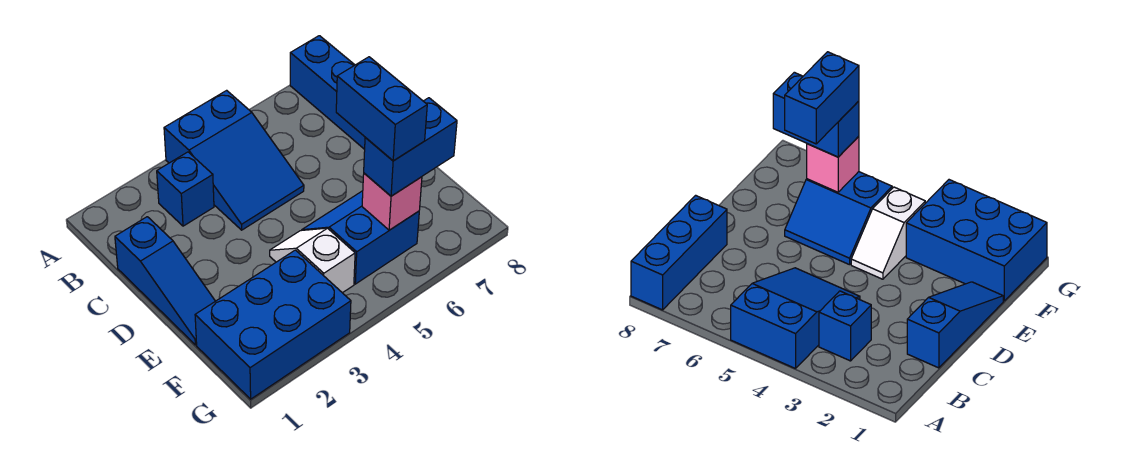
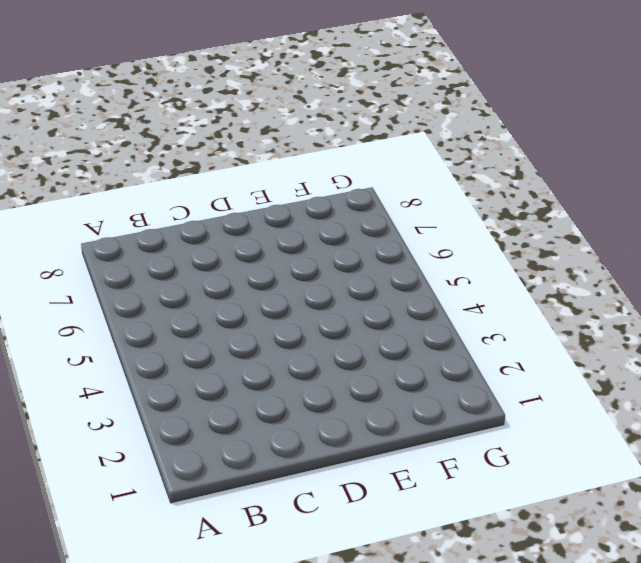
none -> blue 2x3 slope [164,90,304,230]
none -> blue 1x3 brick [290,36,365,149]

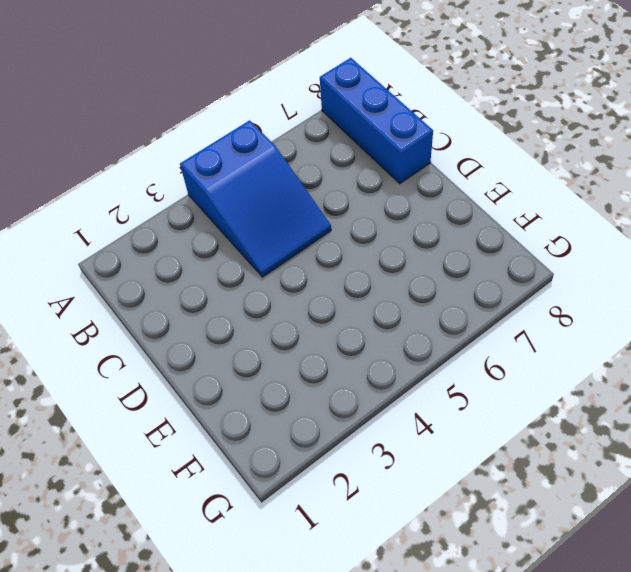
none -> blue 1x1 brick [157,152,214,226]
none -> blue 1x3 slope [115,217,215,345]

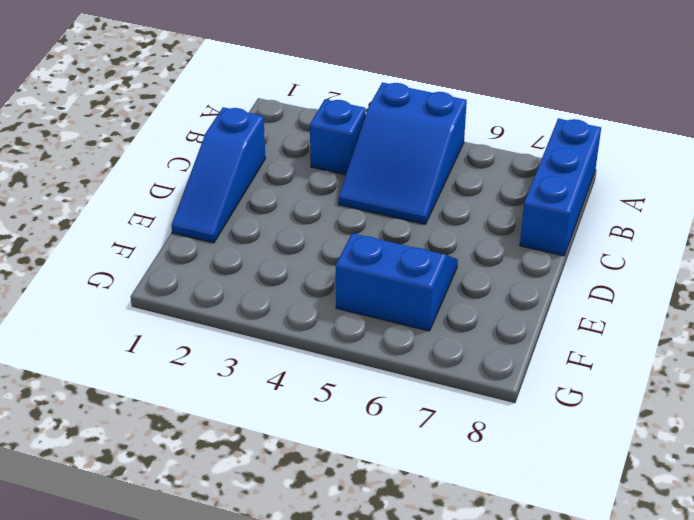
none -> white 1x2 slope [270,228,355,293]
none -> blue 2x3 brick [195,250,351,399]

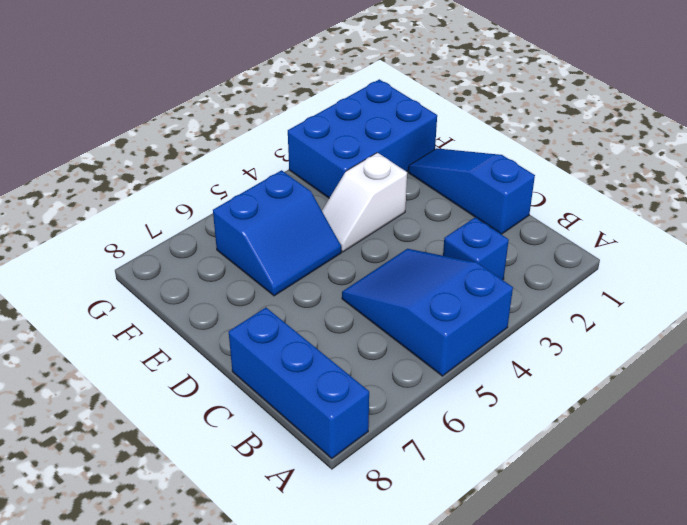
white 1x2 slope [322,153,407,252] -> white 1x2 slope turned to [270,228,355,293]
none -> pink 1x1 brick [362,173,422,230]
none -> blue 1x2 brick [364,98,457,196]

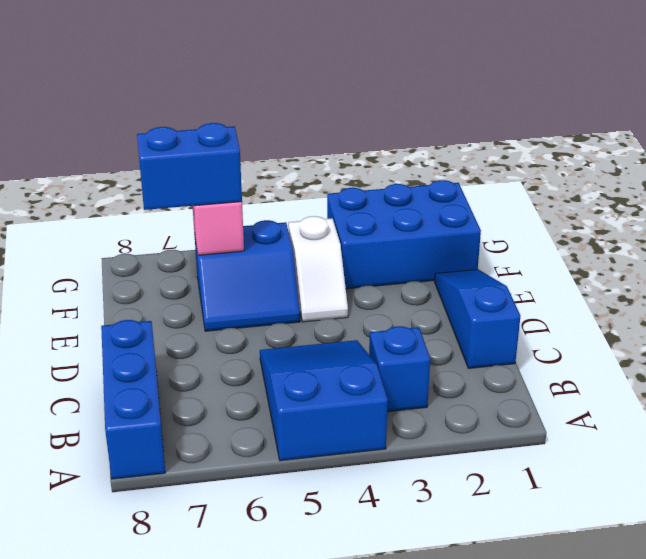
none -> blue 1x2 brick [336,57,427,161]

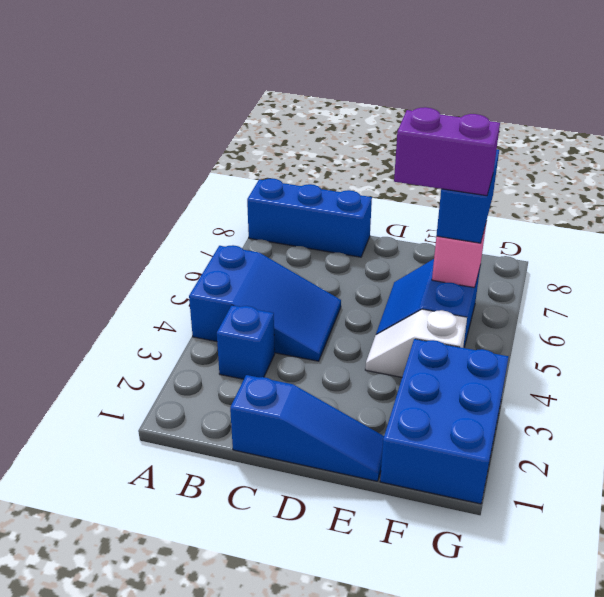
purple 1x2 brick [394,107,500,196] -> blue 1x2 brick [336,57,427,161]

